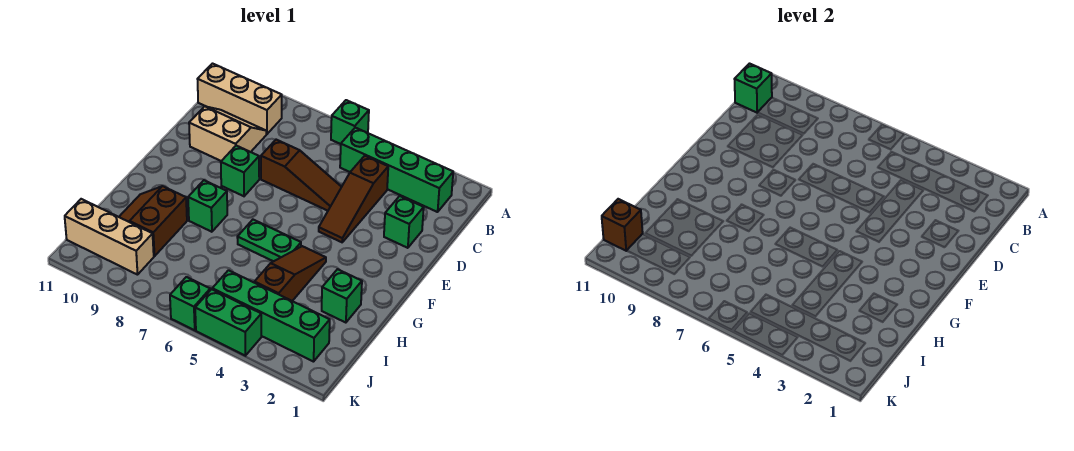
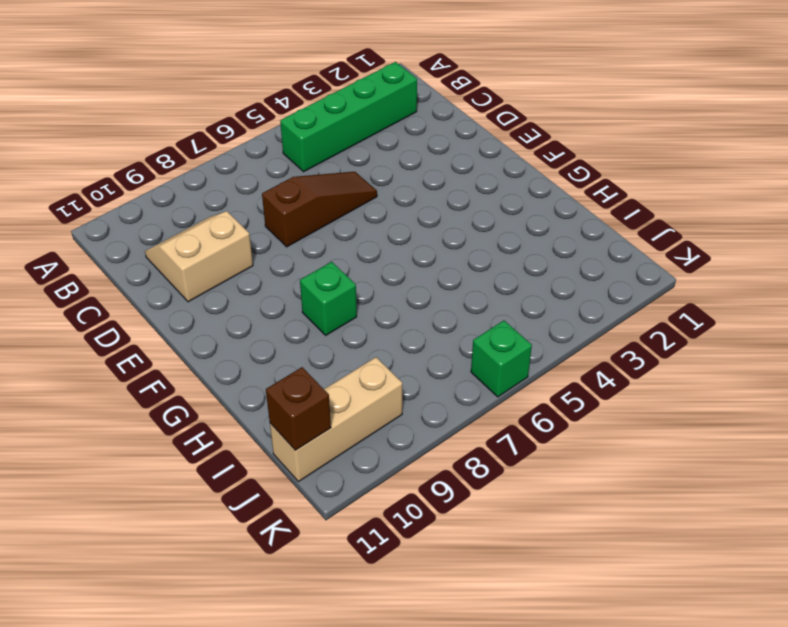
none -> green 1x1 brick [331,100,369,144]
none -> tan 1x3 brick [198,64,282,134]
none -> brown 1x3 slope [319,156,388,242]

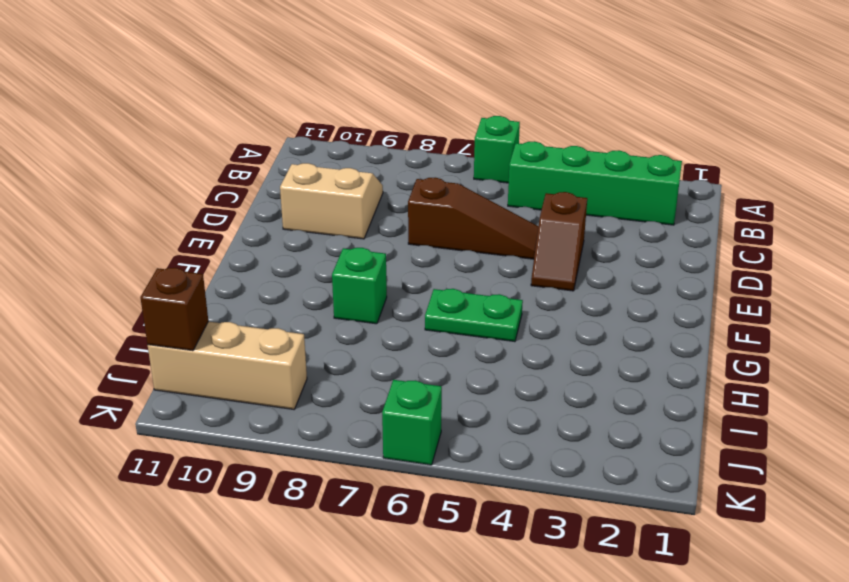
brown 1x2 slope [531,192,587,291] -> brown 1x3 slope [319,156,388,242]
none -> tan 1x3 brick [198,64,282,134]
none -> green 1x1 brick [384,196,424,248]
none -> green 1x1 brick [221,146,259,196]

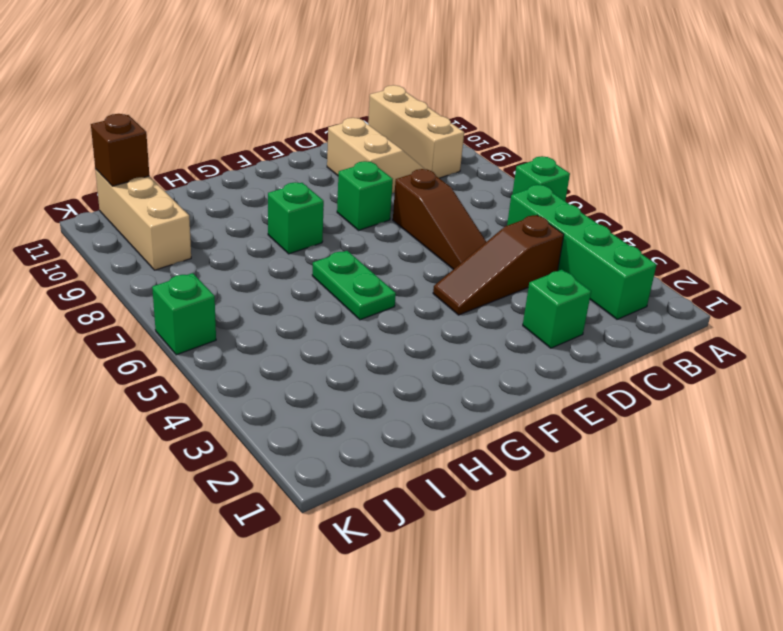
none -> brown 1x3 slope [254,246,326,301]
none -> green 1x1 brick [322,269,362,323]
none -> brown 2x2 slope [119,186,187,256]

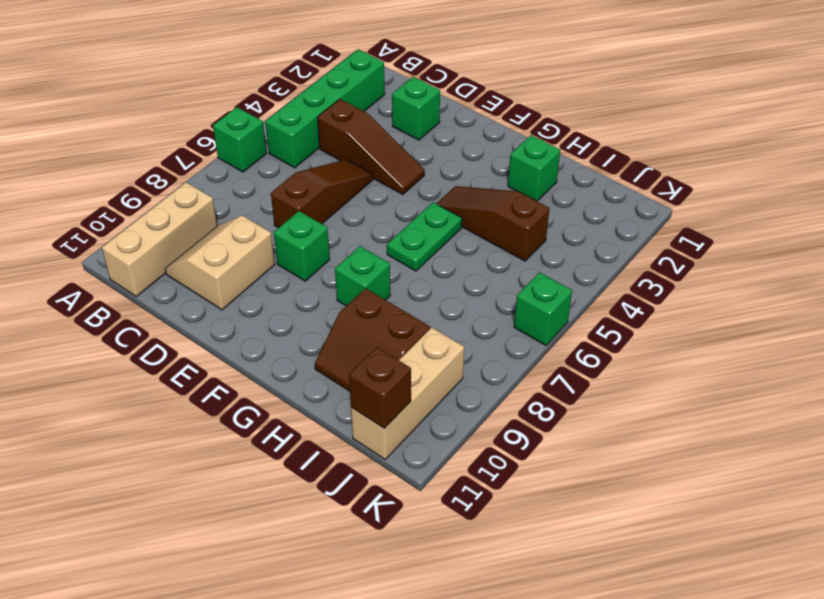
none -> green 1x4 brick [212,270,330,362]
none -> green 1x2 brick [195,289,261,356]
none -> green 1x1 brick [735,64,772,113]

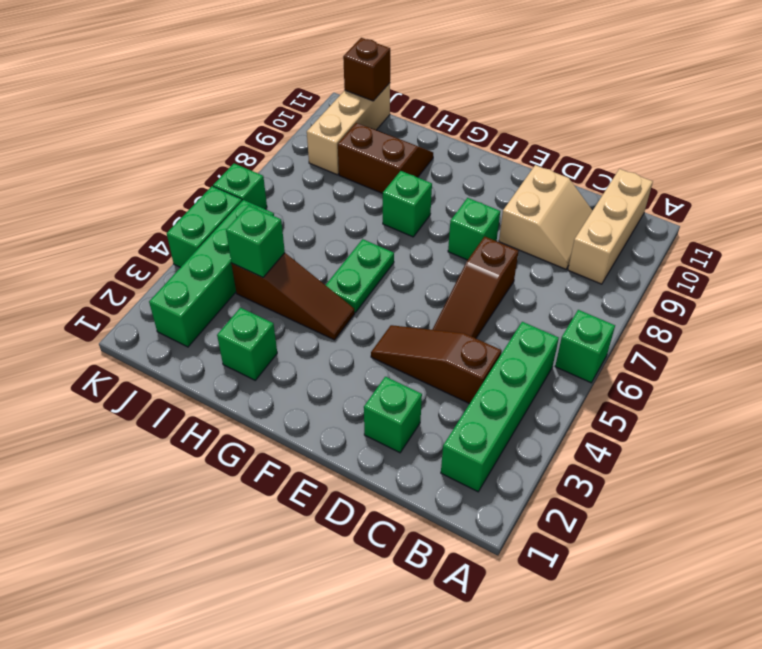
green 1x1 brick [226,205,285,277] -> green 1x1 brick moved to [735,64,772,113]

